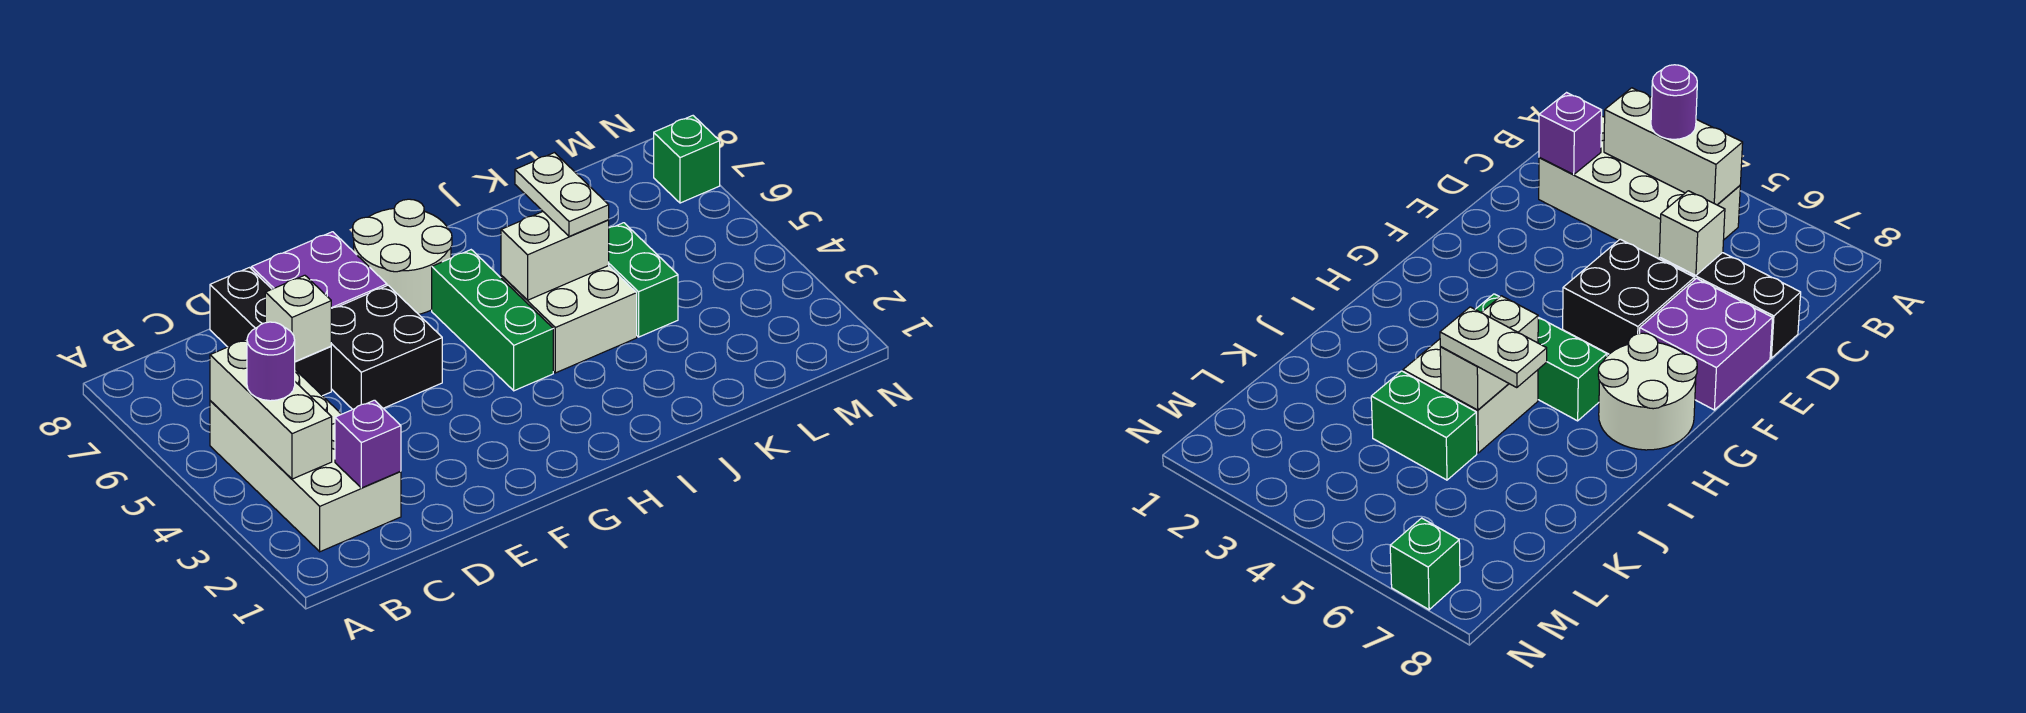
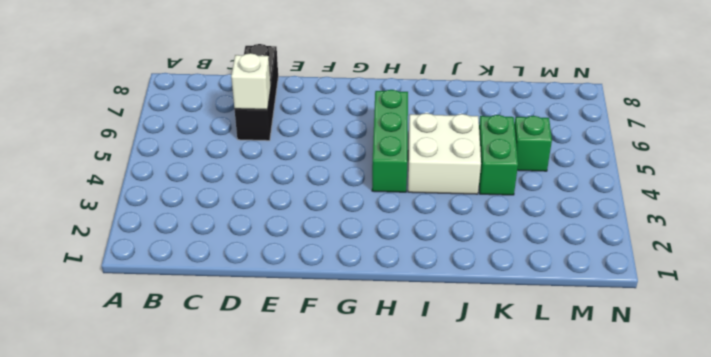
green 1x1 brick [514,116,552,171] -> green 1x1 brick moved to [654,116,720,203]
none -> white 2x4 brick [210,370,401,552]
none -> black 2x2 brick [331,285,442,409]
none -> purple 2x2 brick [251,232,387,308]

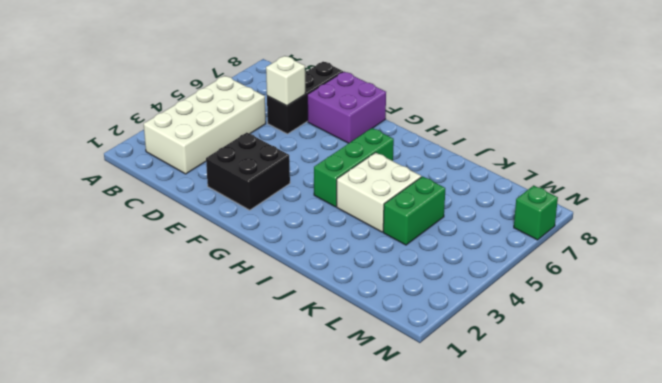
black 2x2 brick [206,133,290,210] -> black 2x2 brick moved to [331,285,442,409]
none -> white 2x2 round brick [353,199,452,314]
none -> white 1x3 brick [210,339,332,479]
none -> purple 1x1 brick [335,400,401,488]

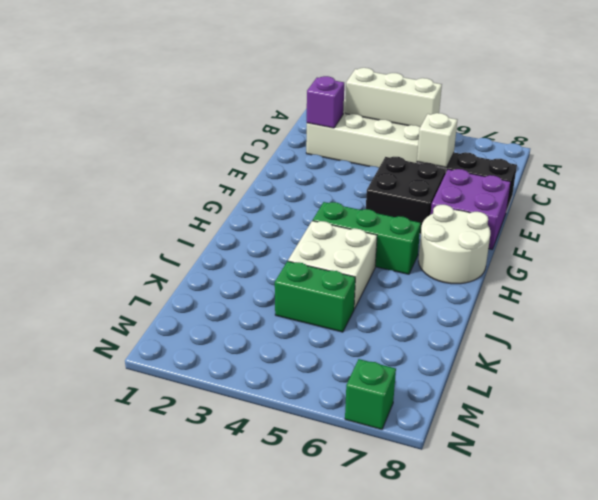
none -> white 1x2 brick [501,212,609,300]
none -> purple 1x1 round brick [247,322,295,401]
none -> white 1x2 plate [515,153,609,236]

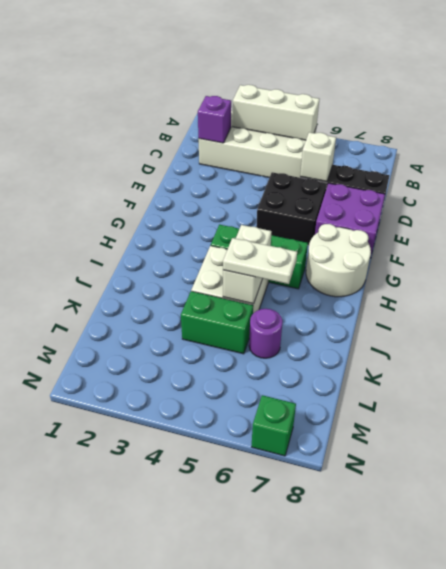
purple 1x1 round brick [249,309,283,358] -> purple 1x1 round brick moved to [247,322,295,401]

